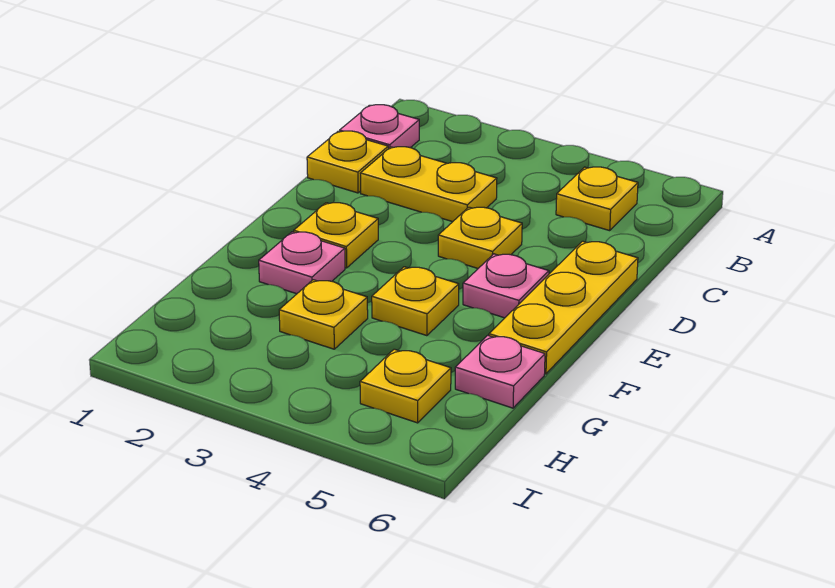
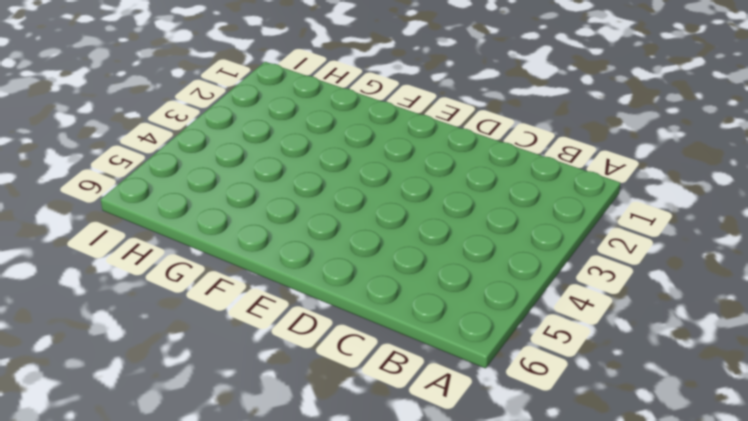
none -> pink 1x1 plate [340,105,419,149]
none -> yellow 1x1 plate [556,167,638,231]
none -> yellow 1x1 plate [307,131,388,193]

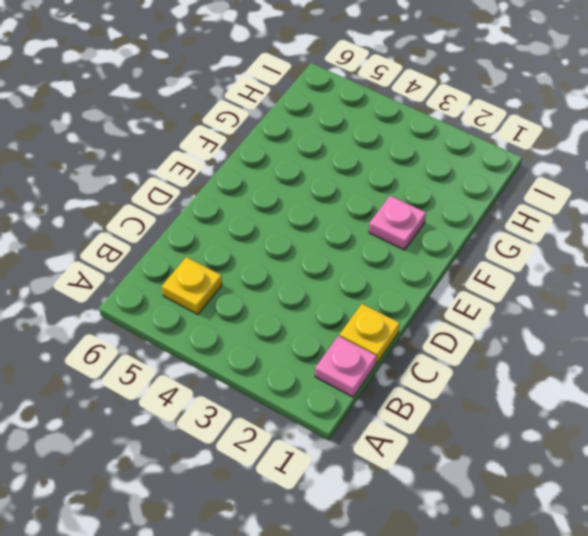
none -> yellow 1x2 plate [360,147,497,222]
none -> yellow 1x1 plate [438,207,522,268]
none -> yellow 1x3 plate [489,241,638,374]

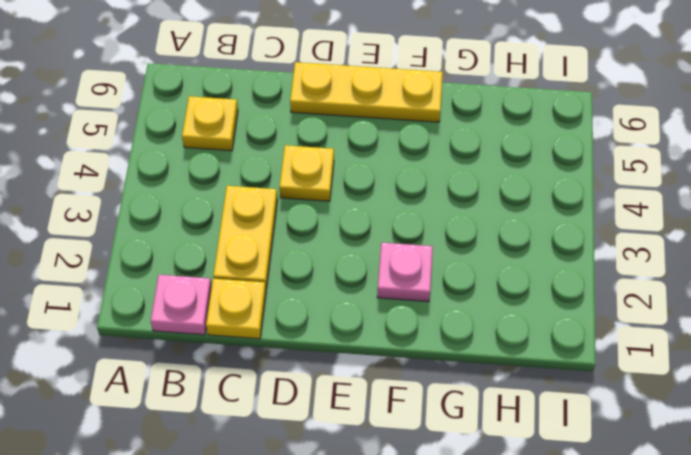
none -> yellow 1x1 plate [294,203,378,268]
none -> pink 1x1 plate [463,254,549,318]
none -> yellow 1x1 plate [372,267,459,336]

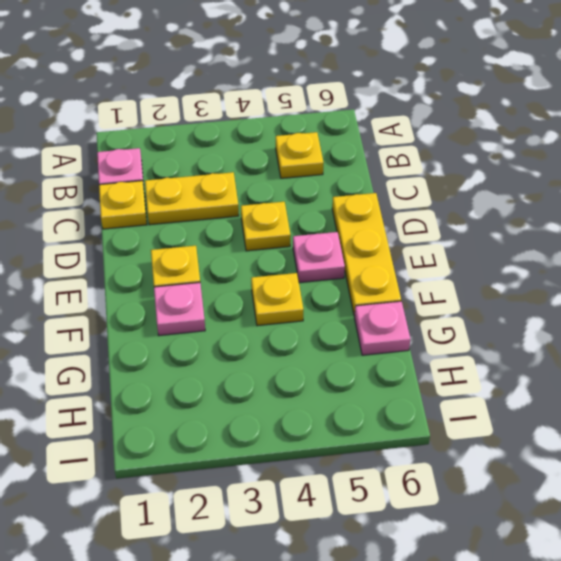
none -> yellow 1x1 plate [279,280,368,349]
none -> yellow 1x1 plate [360,349,451,423]

